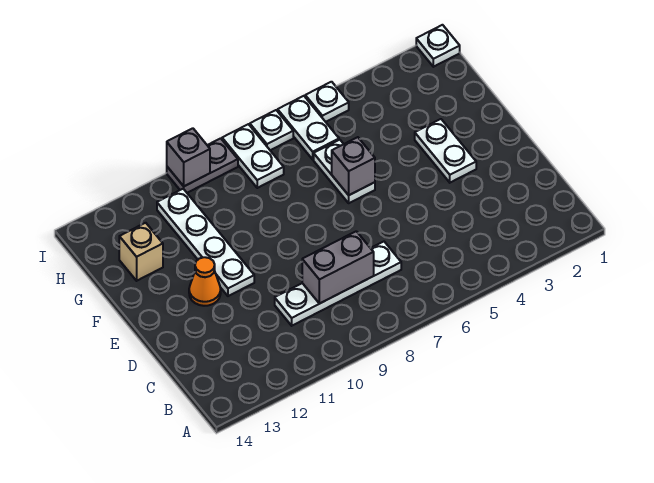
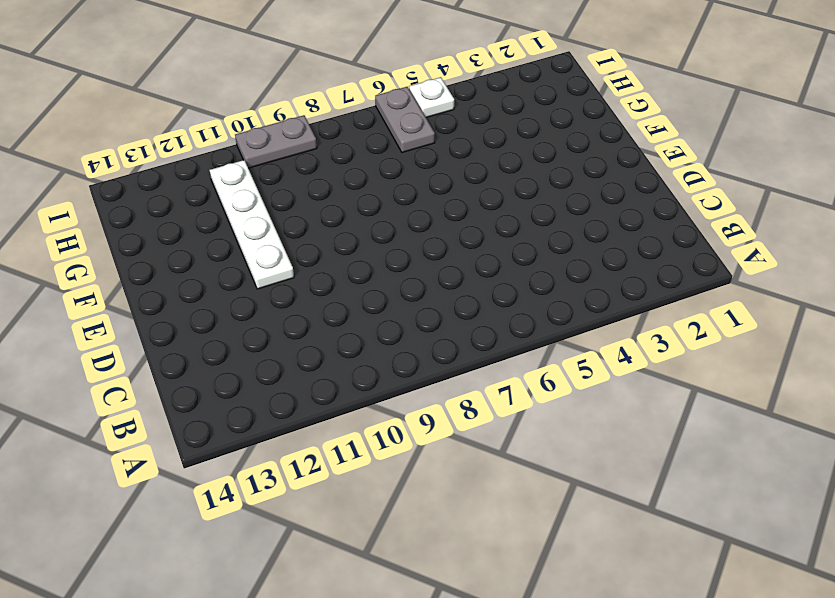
grey 1x2 plate [375,87,435,153] -> white 1x2 plate [278,96,339,159]
none -> white 1x4 plate [275,242,401,326]
none -> white 1x2 plate [415,119,476,183]
none -> orange 1x1 cone [189,257,221,306]

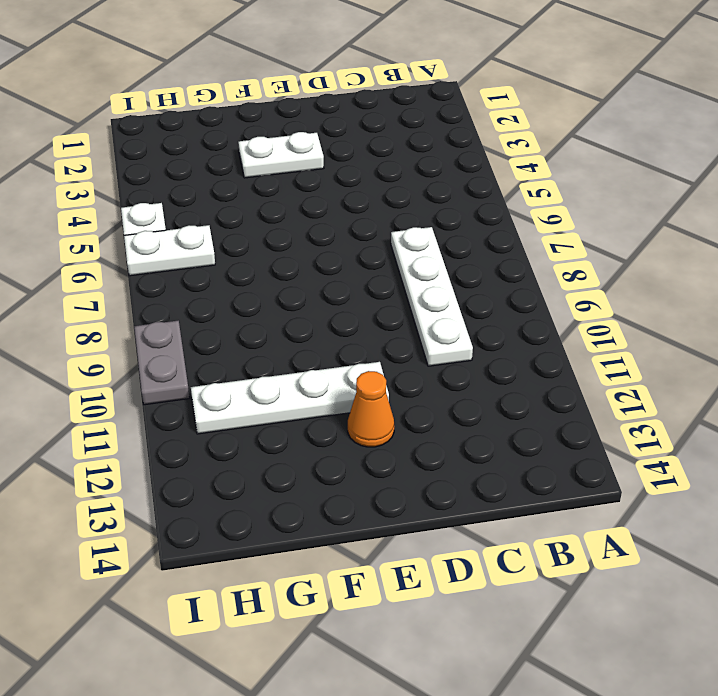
none -> white 1x2 plate [314,140,375,203]
none -> tan 1x1 brick [119,223,163,281]
none -> white 1x2 plate [222,124,284,188]

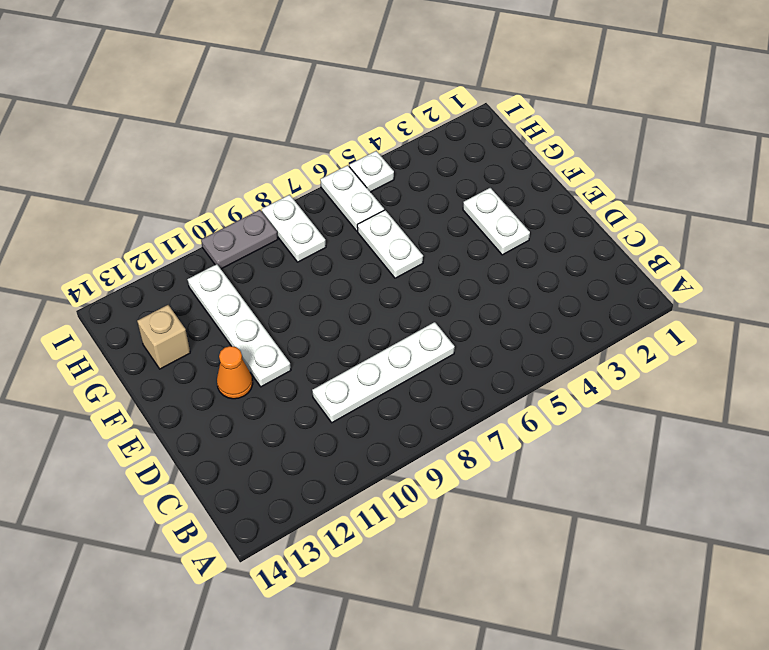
none -> white 1x1 plate [416,25,460,67]
none -> white 1x1 plate [250,110,293,150]
none -> grey 1x2 brick [302,231,374,303]

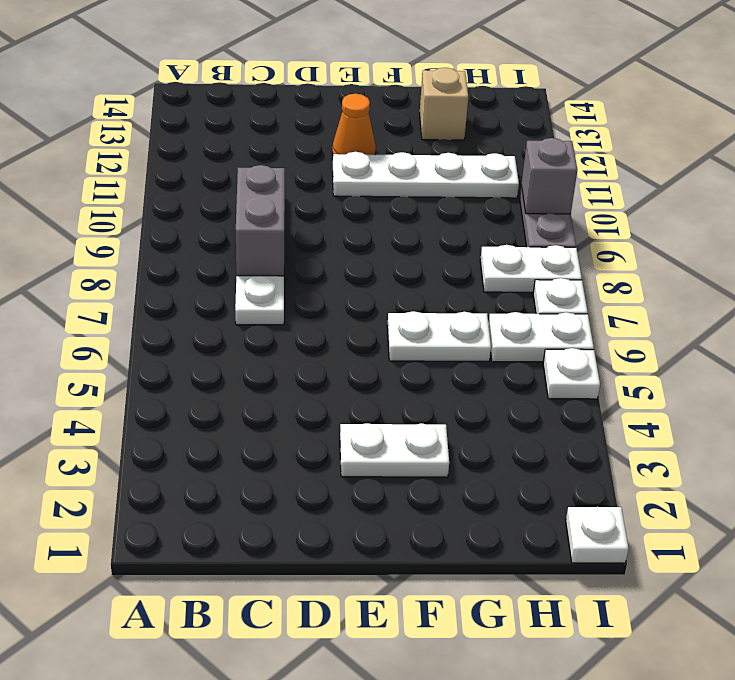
none -> grey 1x1 brick [332,137,375,195]

